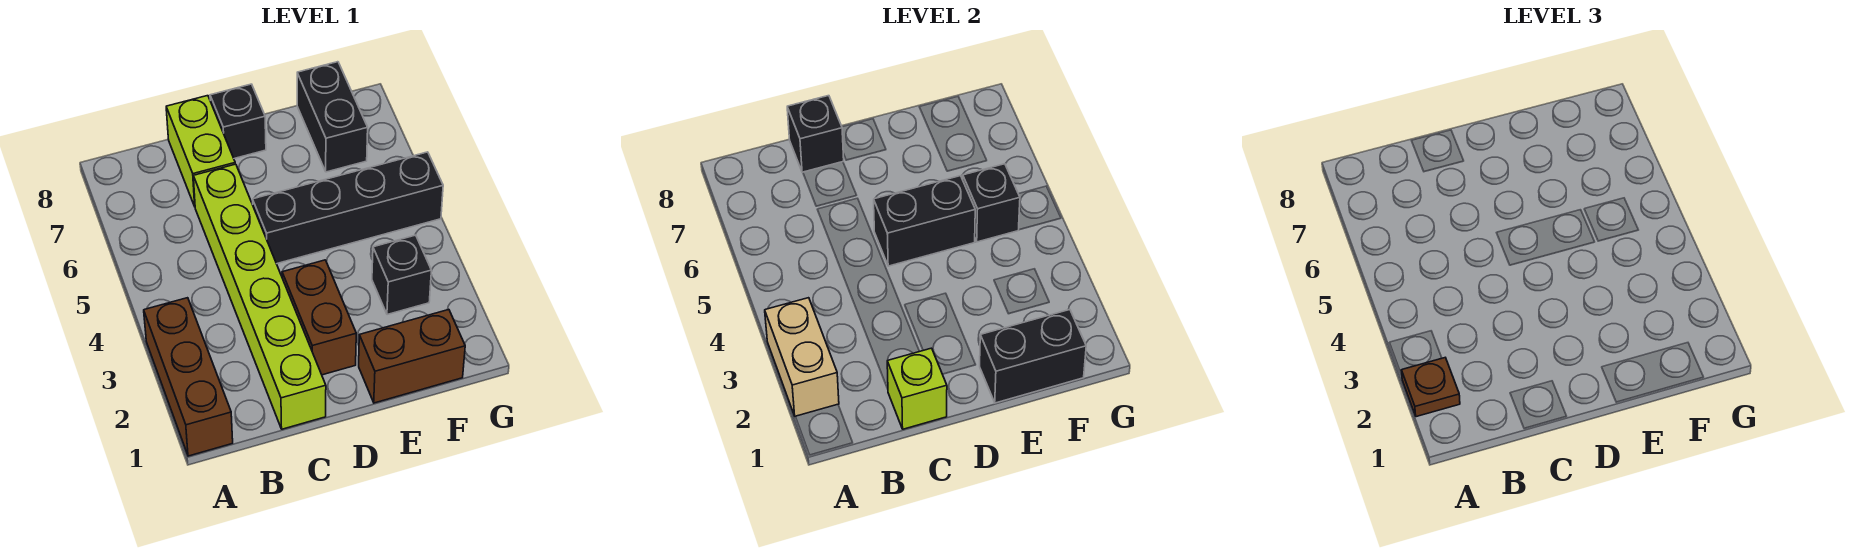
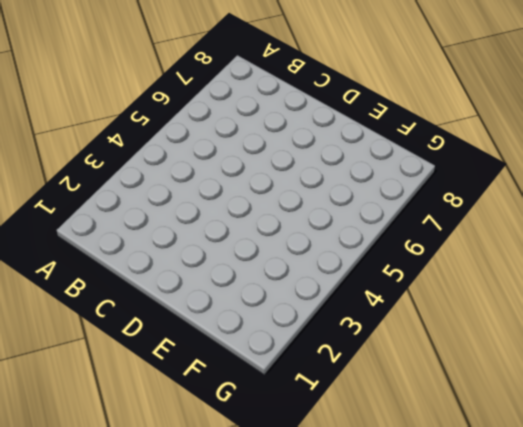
none -> brown 1x3 brick [144,298,233,456]
none -> lime 1x6 brick [193,164,326,429]
none -> lime 1x2 brick [166,96,235,206]

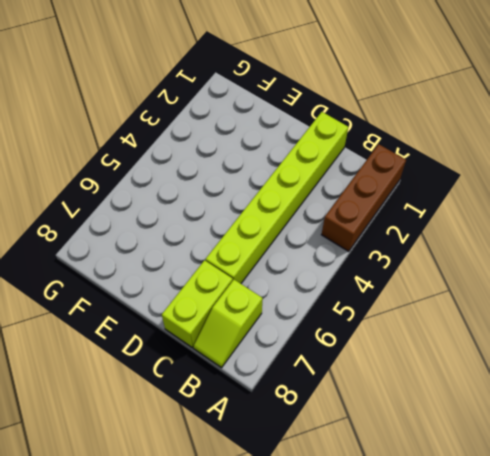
lime 1x2 slope [194,280,263,368] -> none
none -> brown 1x2 brick [282,260,356,375]
none -> black 1x4 brick [253,152,443,264]
none -> black 1x1 brick [210,84,266,159]

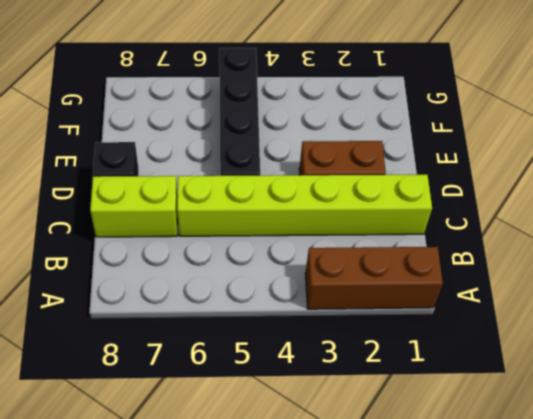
none -> brown 1x2 brick [359,310,465,403]
none -> black 1x1 brick [372,235,431,315]
none -> black 1x2 brick [297,62,368,172]

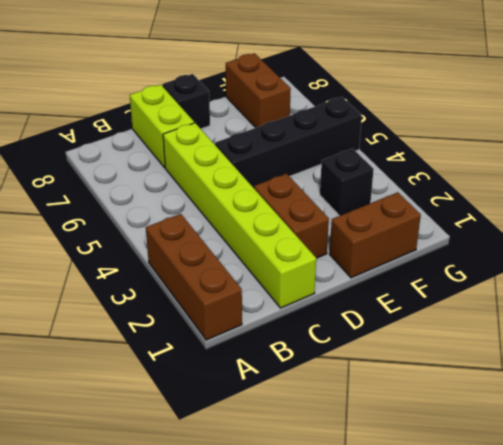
brown 1x2 brick [226,53,291,128] -> black 1x2 brick [297,62,368,172]
none -> tan 1x2 brick [765,298,839,417]
none -> lime 1x1 brick [887,348,947,429]
none -> black 1x1 brick [787,96,844,173]

